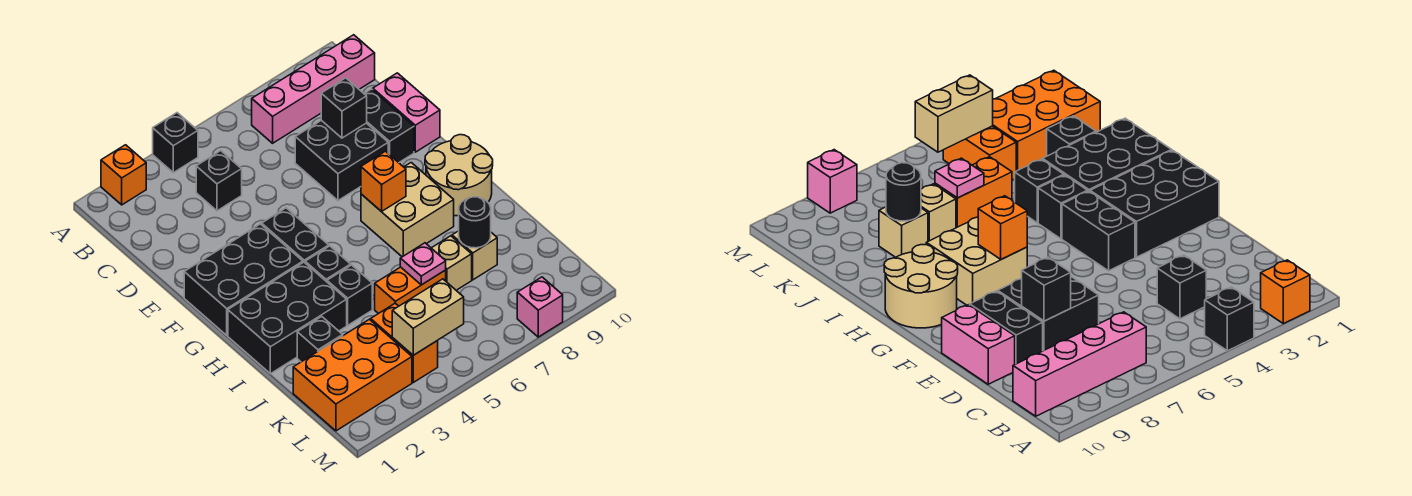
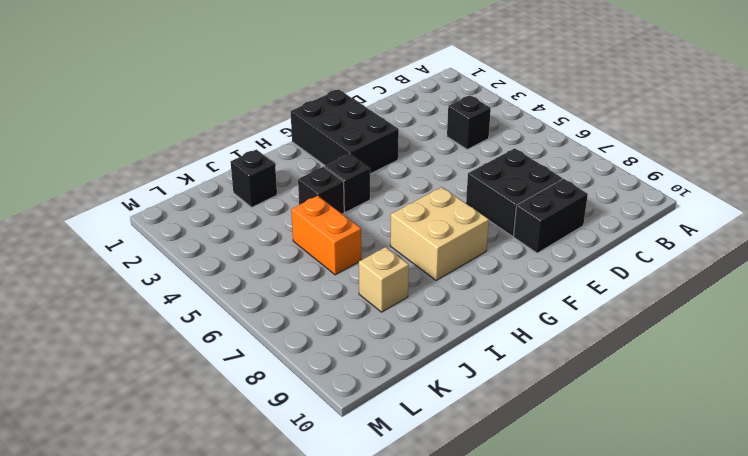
none -> orange 1x1 brick [101,145,146,205]
none -> black 1x1 brick [153,113,198,173]
none -> pink 1x4 brick [252,35,375,143]

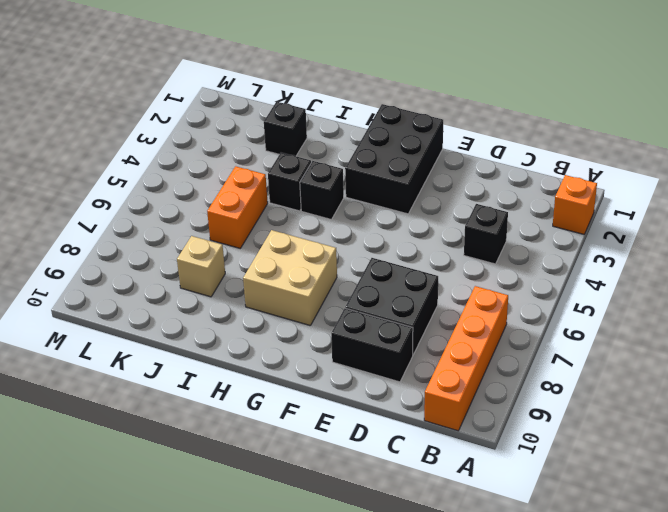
orange 1x4 brick [424,286,508,431] -> pink 1x4 brick [252,35,375,143]
none -> black 1x1 brick [153,113,198,173]
none -> pink 1x2 brick [373,73,440,152]
none -> black 1x2 brick [262,208,329,262]

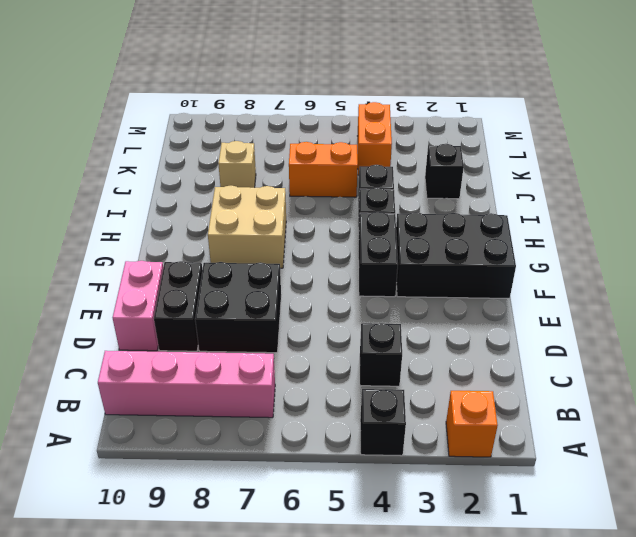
none -> tan 2x2 round brick [425,135,493,216]
none -> black 2x3 brick [228,262,347,374]
none -> tan 1x1 brick [432,236,472,290]

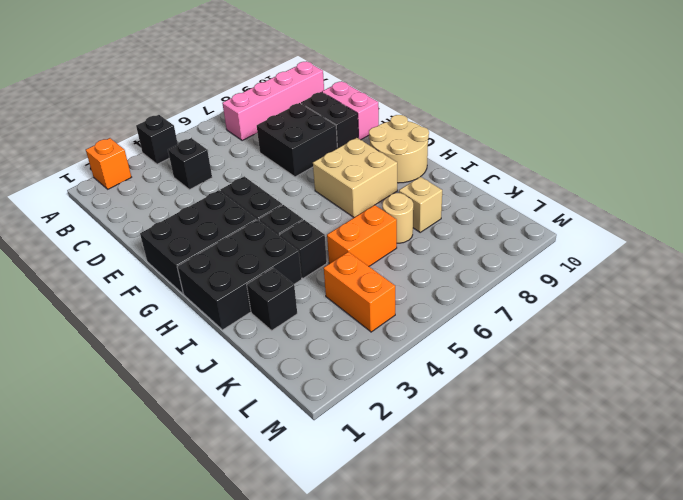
tan 1x1 round brick [382,193,413,243] -> tan 1x1 brick [432,236,472,290]
none -> orange 2x3 brick [293,319,412,431]
none -> pink 1x1 brick [517,277,563,337]
none -> black 1x1 brick [321,78,367,138]

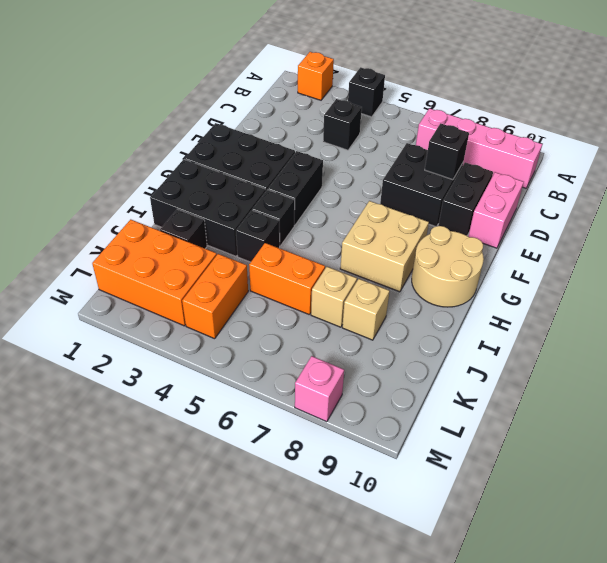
none -> orange 1x1 brick [361,151,406,212]
none -> pink 1x1 plate [400,243,446,285]
none -> black 1x1 round brick [459,197,491,248]

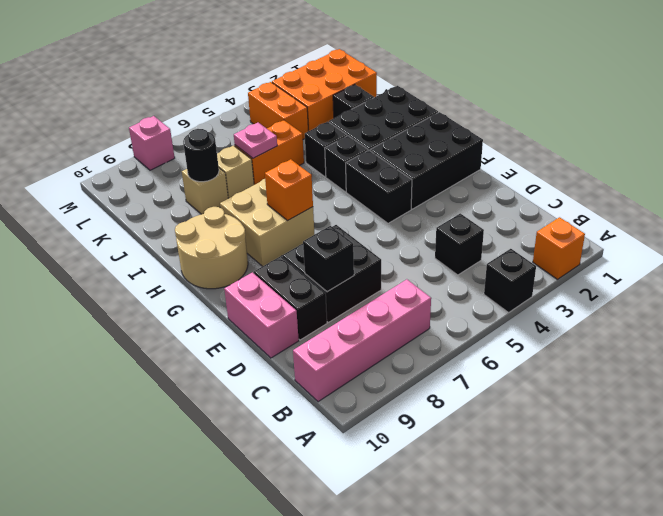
none -> tan 1x2 brick [392,279,464,355]

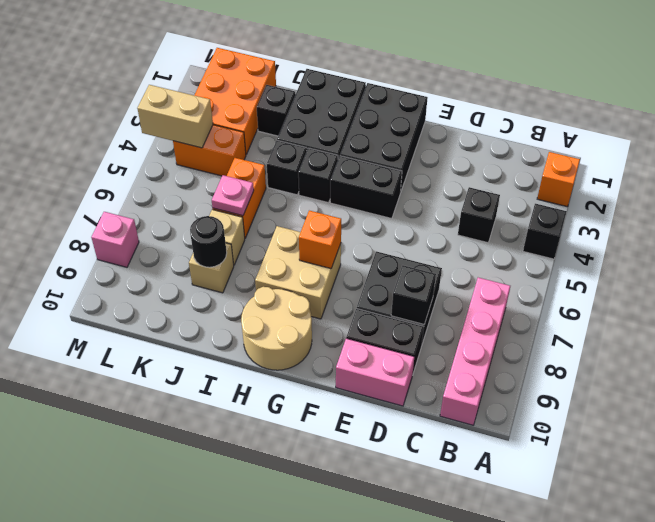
tan 1x2 brick [137,85,213,148] -> tan 1x2 brick turned to [392,279,464,355]

